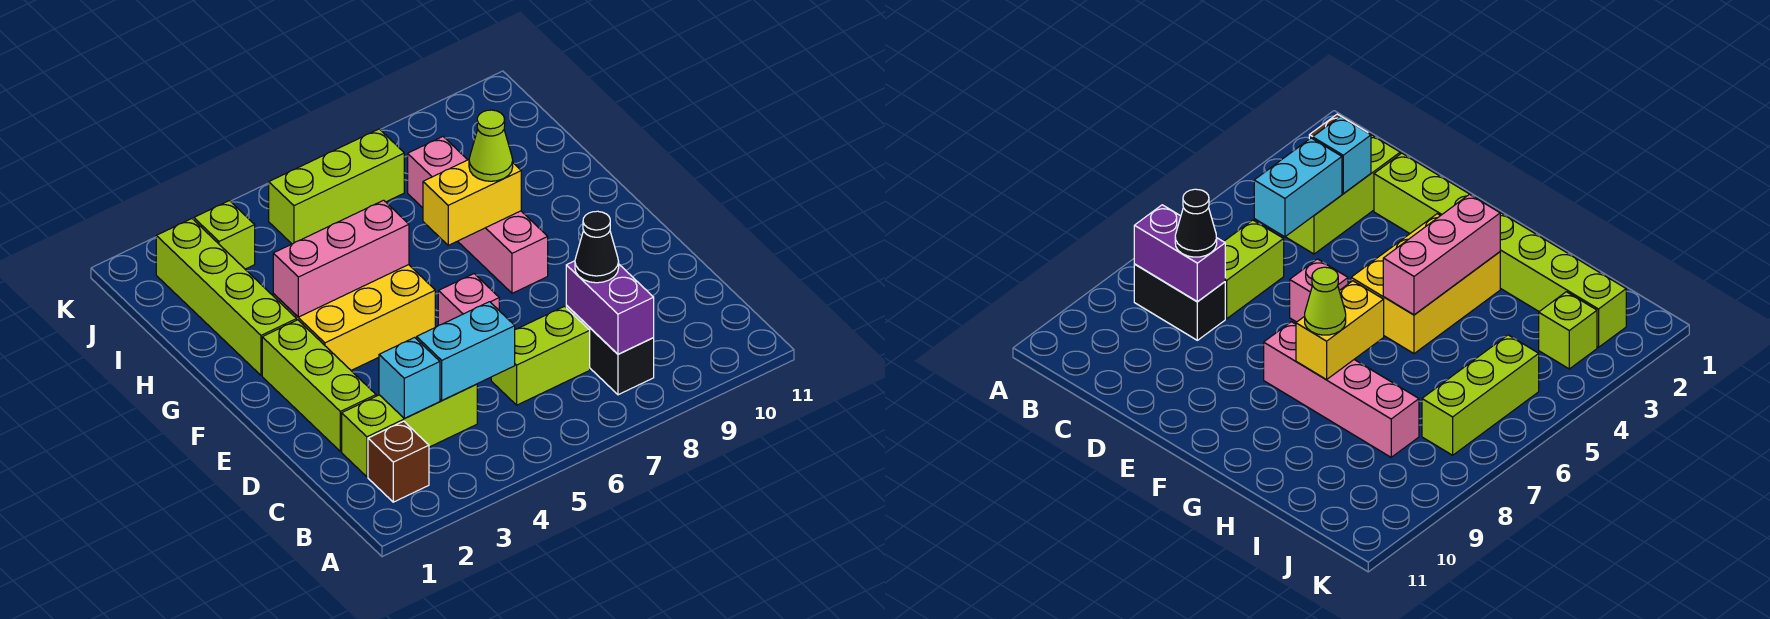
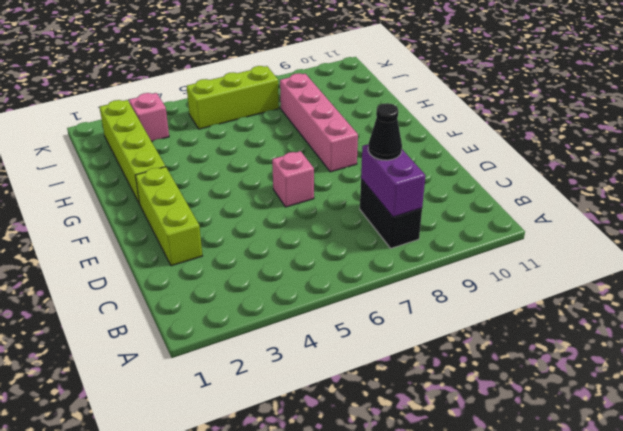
pink 1x1 brick [129,93,169,142] -> lime 1x1 brick [194,201,255,269]
none -> brown 1x1 brick [368,421,429,502]
none -> lime 1x3 brick [342,384,477,477]
none -> lime 1x2 brick [491,306,590,405]

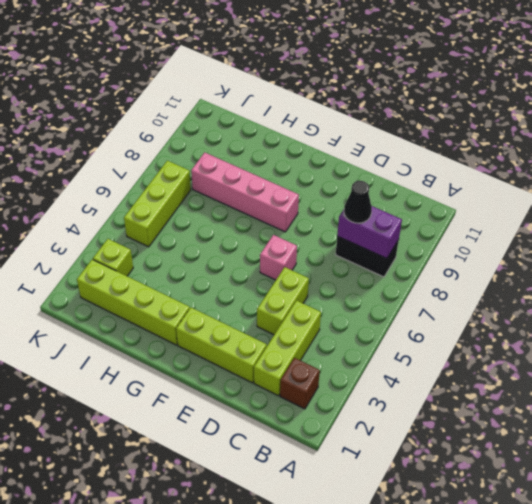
lime 1x2 brick [257,267,309,335] -> lime 1x2 brick moved to [491,306,590,405]
none -> yellow 2x3 brick [273,265,435,370]
none -> cyan 1x1 brick [379,337,440,419]
none -> cyan 1x2 brick [417,302,515,401]

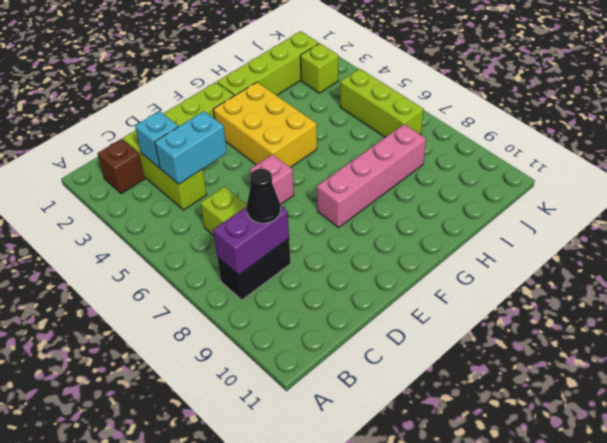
cyan 1x2 brick [155,111,227,184] -> cyan 1x2 brick turned to [417,302,515,401]
none -> pink 1x3 brick [273,200,409,317]
none -> yellow 1x2 brick [423,160,521,245]
none -> lime 1x1 cone [469,110,513,181]

